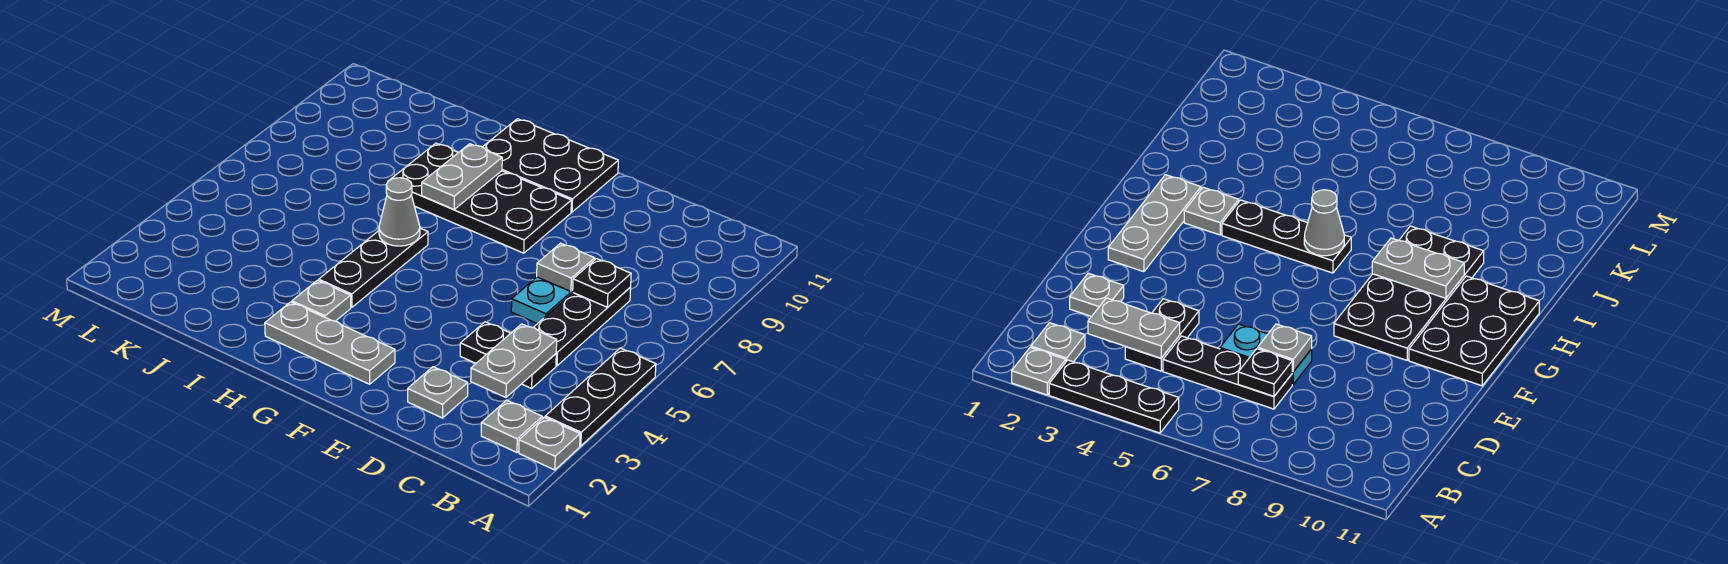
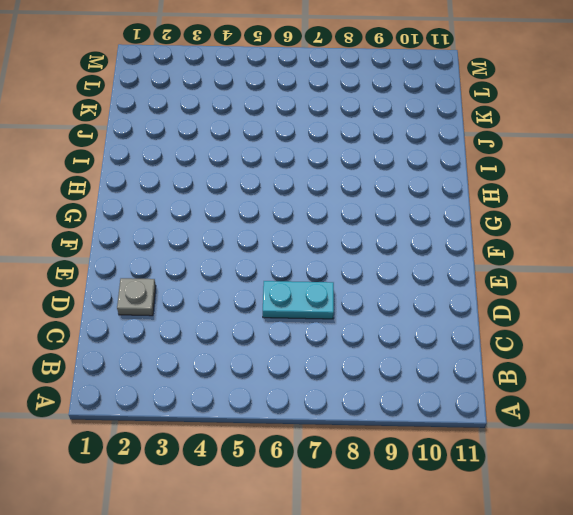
none -> grey 1x1 plate [519,417,580,470]
none -> black 1x3 plate [545,348,656,446]
none -> grey 1x1 plate [481,400,542,452]

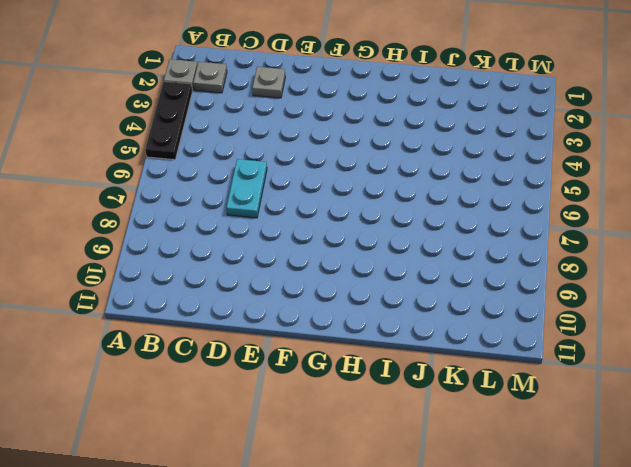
none -> black 1x2 plate [460,322,556,388]
none -> black 1x3 plate [533,288,631,366]
none -> grey 1x3 plate [265,302,395,384]

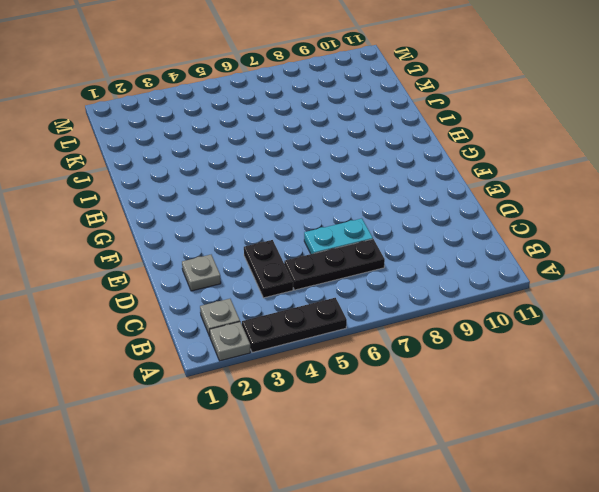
none -> grey 1x3 plate [265,302,395,384]
none -> black 2x4 plate [390,143,571,253]
none -> black 2x3 plate [483,119,618,212]

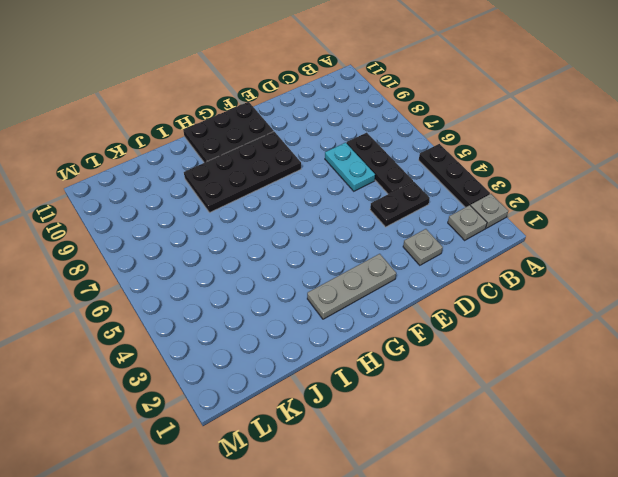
none -> grey 1x1 plate [292,280,351,321]
none -> black 1x3 plate [319,228,428,307]
none -> grey 1x2 plate [471,324,557,397]

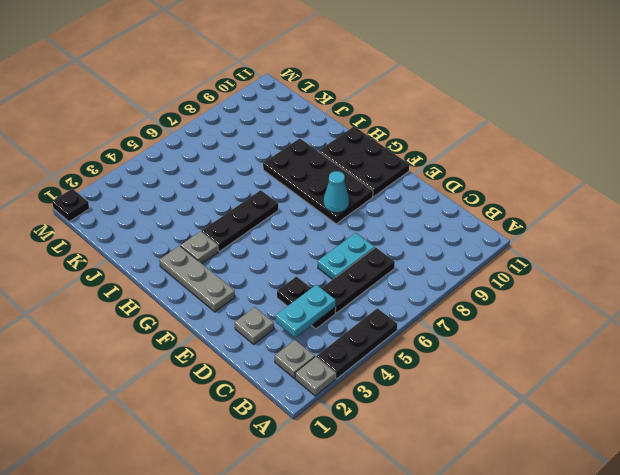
cyan 1x2 plate [276,285,336,338] -> grey 1x2 plate [471,324,557,397]
cyan 1x1 cone [324,171,349,213] -> none
black 1x1 plate [52,189,89,222] -> black 1x1 plate moved to [572,259,631,307]
none -> grey 1x1 plate [537,243,595,291]
none -> grey 1x1 cone [379,178,420,246]
none -> grey 1x2 plate [422,144,502,209]

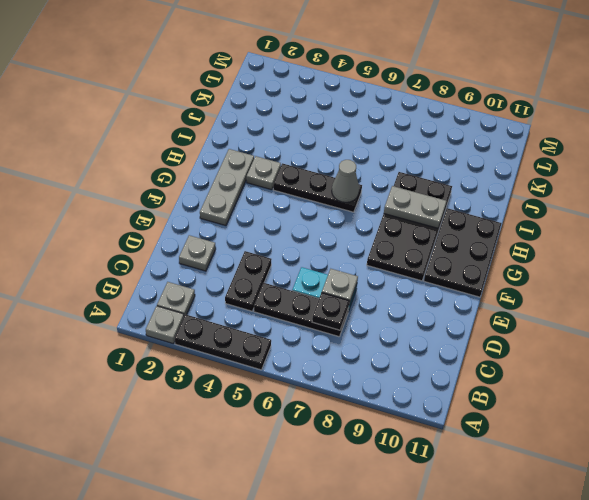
none -> grey 1x2 plate [471,324,557,397]

